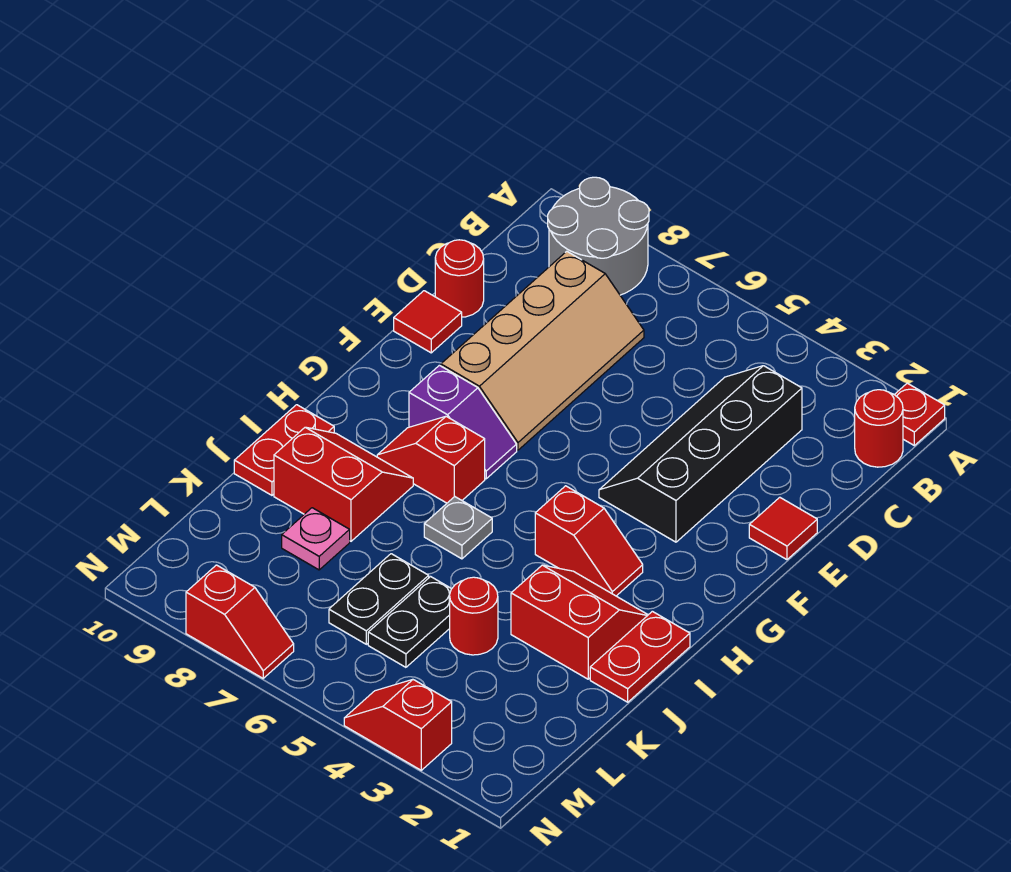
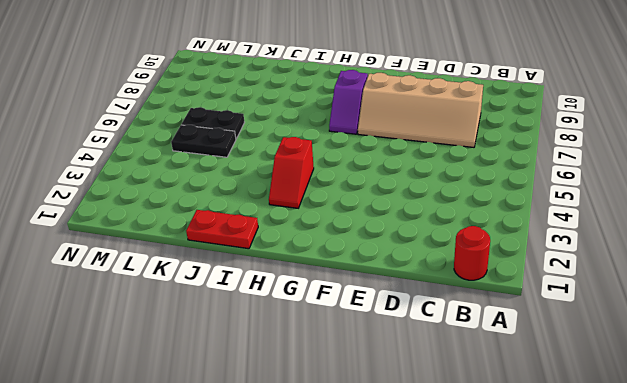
none -> red 1x1 plate [894,383,945,445]
none -> grey 2x2 round brick [548,177,649,295]
none -> black 2x4 slope [599,366,802,542]

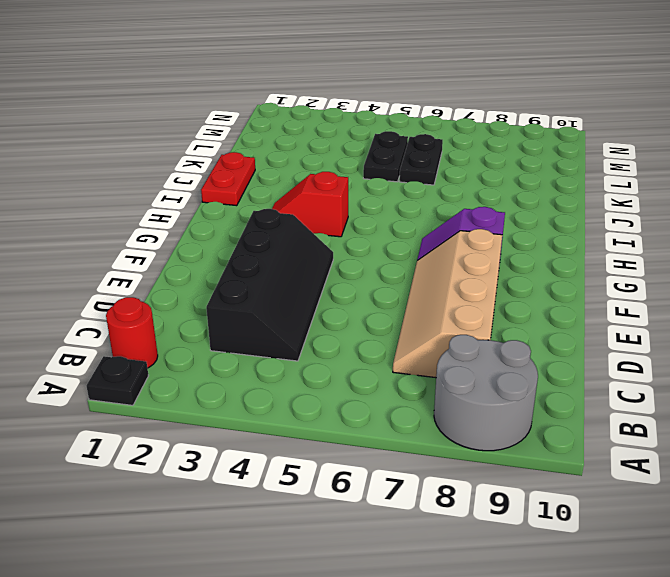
black 1x1 plate [87,356,149,405] -> red 1x1 plate [894,383,945,445]
none -> red 1x1 round brick [435,240,484,317]
none -> red 1x1 tile [749,497,817,560]
none -> red 1x1 tile [394,291,462,353]

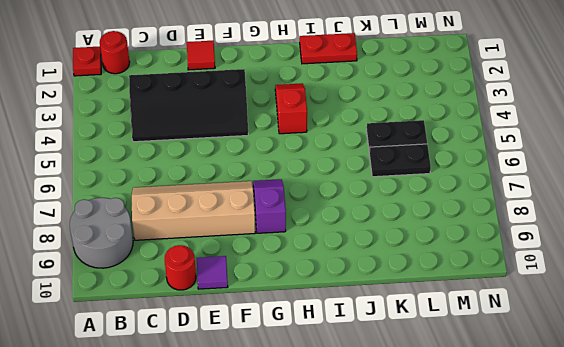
purple 1x1 tile [197,256,228,289] -> red 1x1 tile [394,291,462,353]
none -> red 1x2 slope [377,416,485,503]
none -> red 2x2 slope [511,565,648,679]
none -> grey 1x1 plate [424,497,492,559]

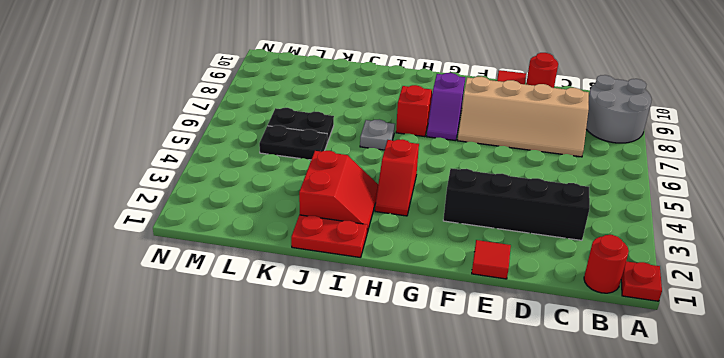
none -> red 2x2 slope [274,427,413,541]
none -> red 1x2 plate [234,405,334,495]
none -> red 1x1 round brick [450,577,498,655]

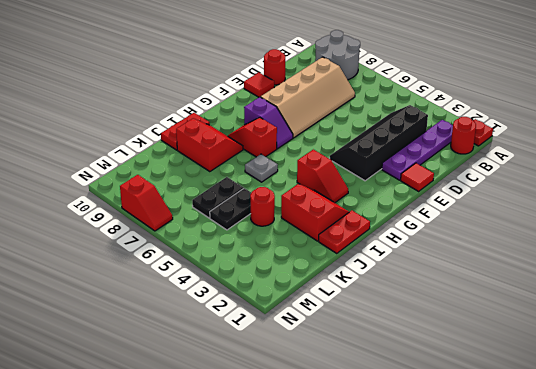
purple 1x4 plate [382,120,453,180] -> none
none -> pink 1x1 plate [282,508,350,570]
none -> red 1x2 slope [344,679,452,770]

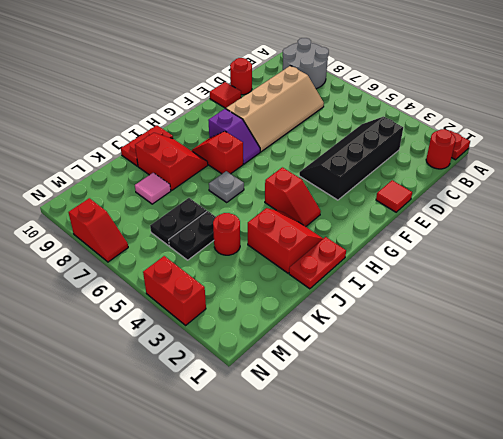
pink 1x1 tile [135,173,171,204] -> pink 1x1 plate [282,508,350,570]
red 1x2 brick [143,256,206,325] -> red 1x2 slope [344,679,452,770]

